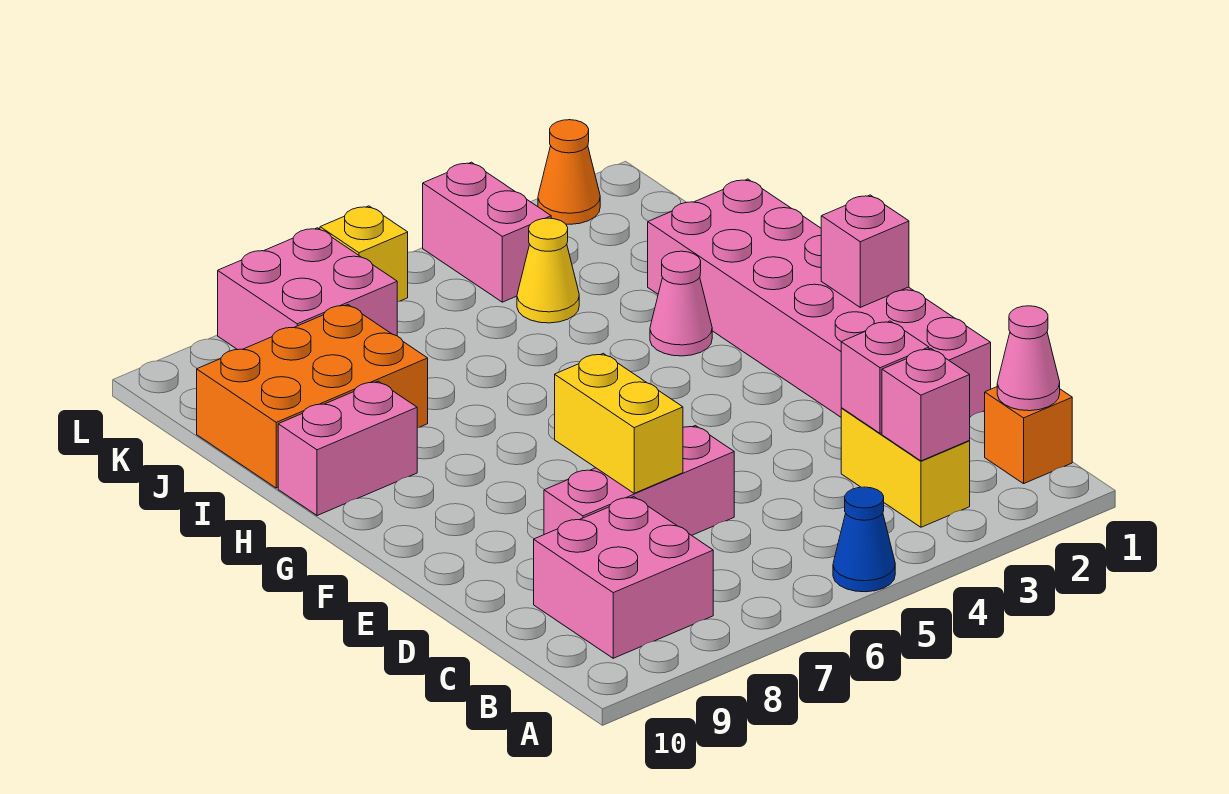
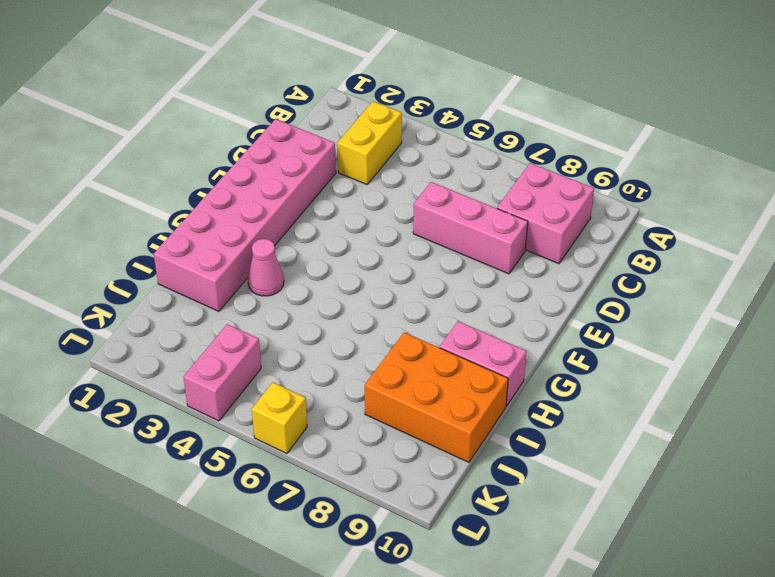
none -> blue 1x1 cone [833,487,895,592]
none -> orange 1x1 brick [985,387,1072,484]
none -> yellow 1x1 cone [517,218,579,323]

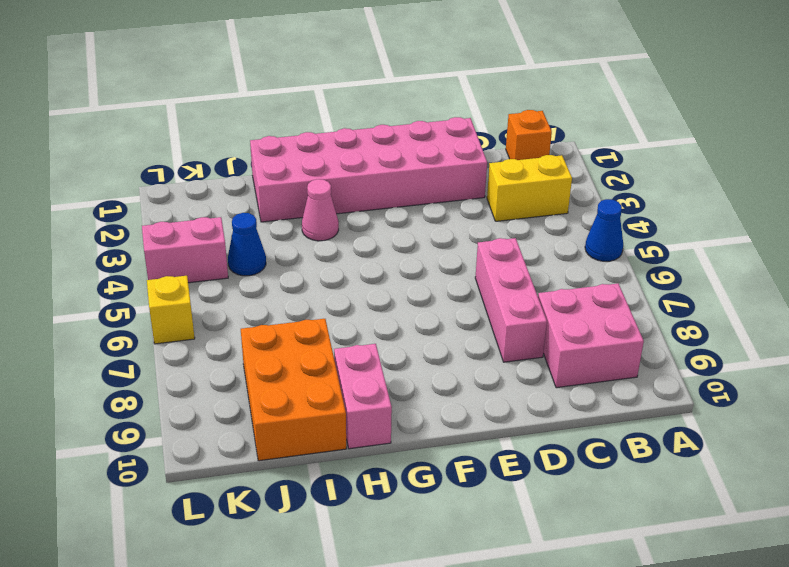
blue 1x1 cone [228,213,266,276] -> yellow 1x1 cone [517,218,579,323]
none -> pink 2x2 brick [218,228,397,350]
none -> orange 1x1 cone [538,120,600,224]
none -> pink 1x1 cone [997,306,1060,411]

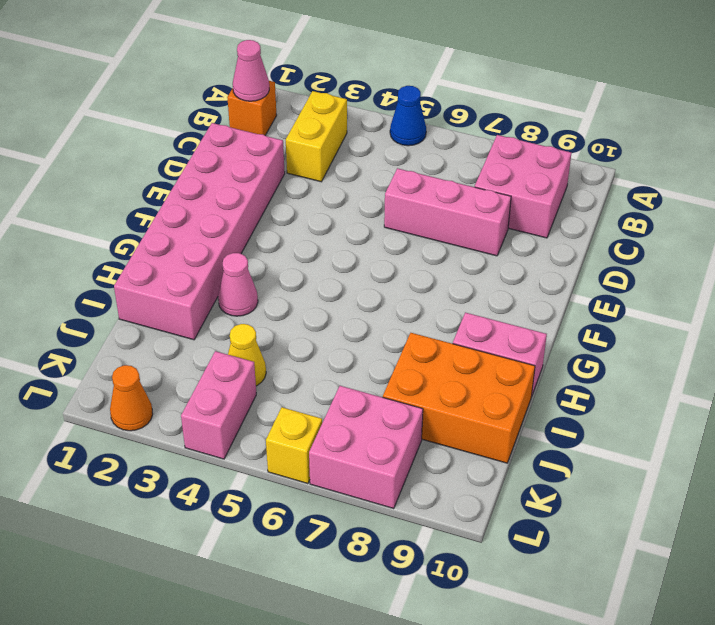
none -> pink 1x1 brick [882,349,970,461]
none -> pink 1x1 brick [841,321,929,433]
none -> yellow 1x2 brick [555,353,683,493]

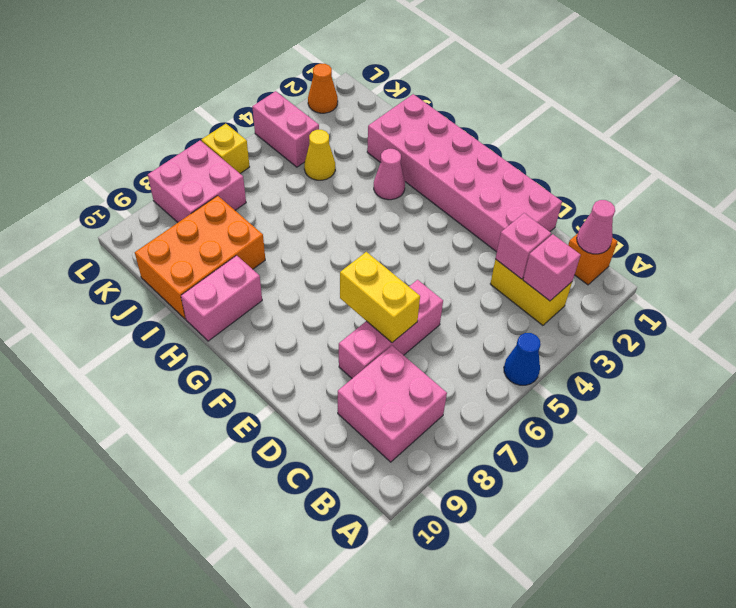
none -> pink 1x1 brick [821,195,909,307]

